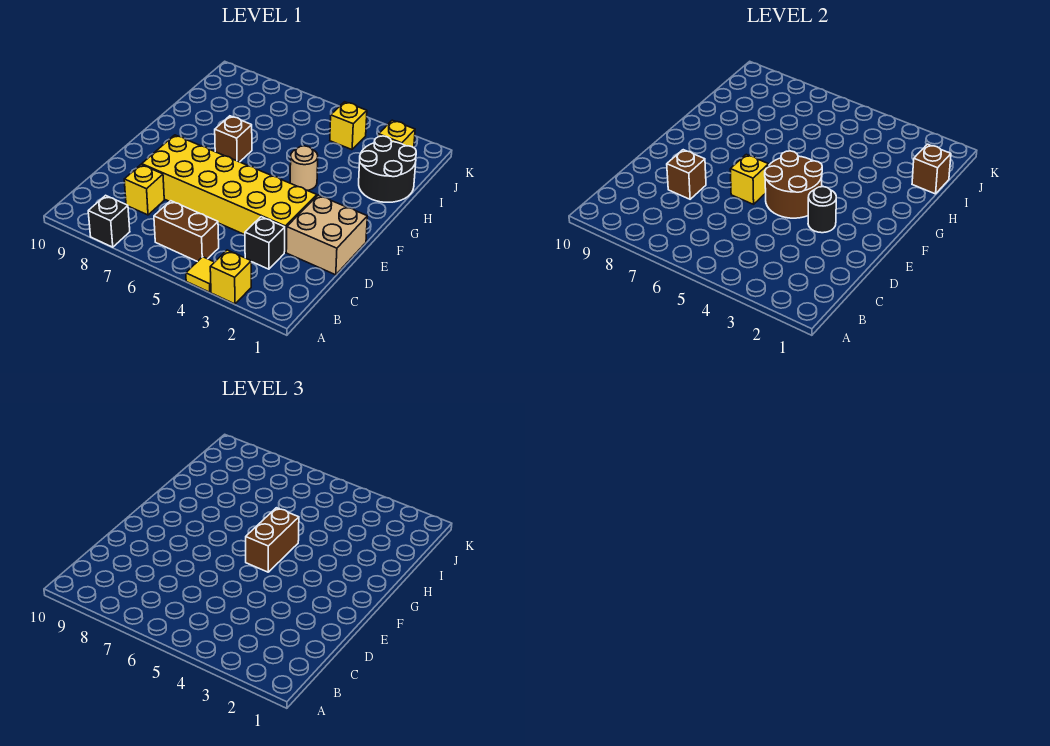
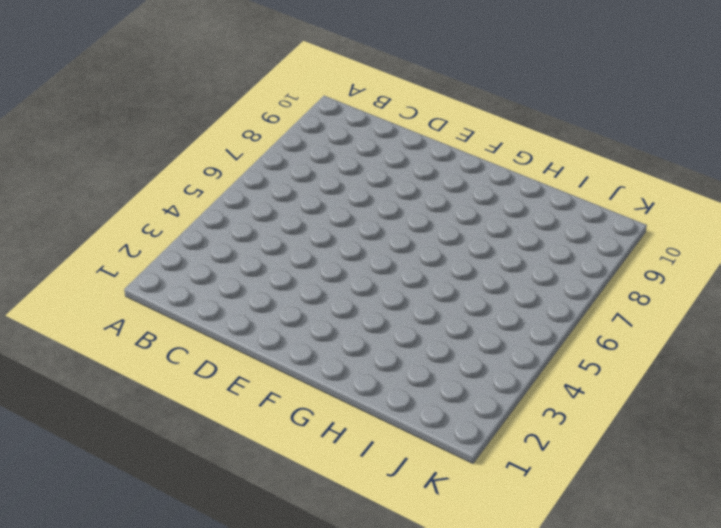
none -> yellow 1x1 brick [210,250,251,304]
none -> yellow 1x1 tile [186,257,214,292]
none -> black 1x1 brick [88,195,130,247]

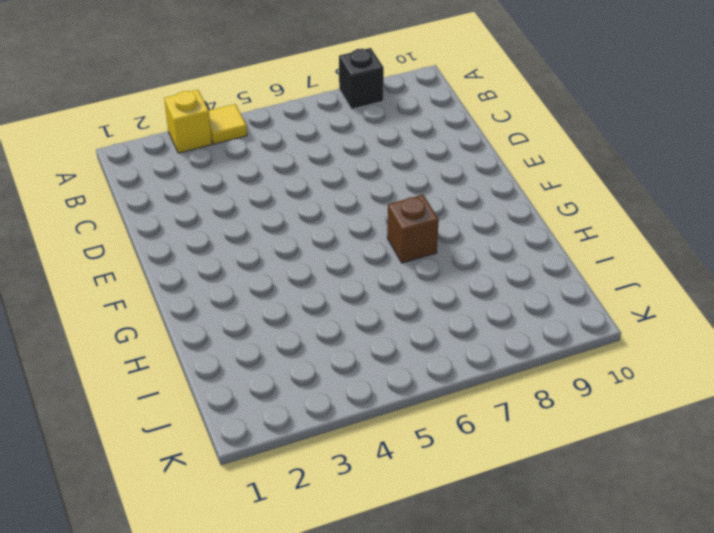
none -> brown 1x2 brick [154,201,219,262]
none -> black 1x1 brick [245,217,285,269]
none -> yellow 1x1 brick [124,165,164,215]

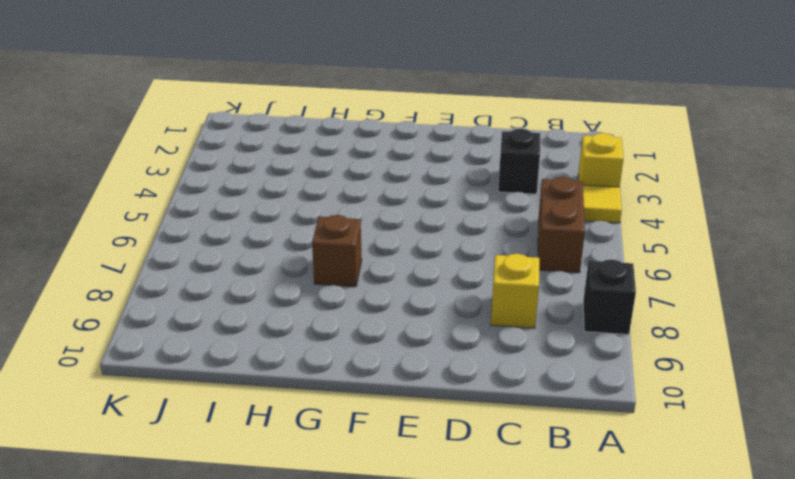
none -> tan 2x2 brick [286,195,367,275]
none -> yellow 2x6 brick [142,135,317,252]
none -> tan 1x1 round brick [290,146,318,190]

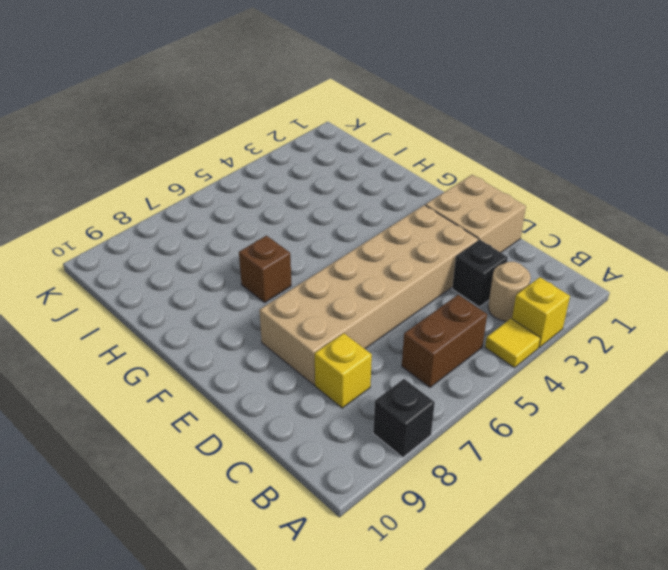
tan 1x1 round brick [488,262,531,321] -> tan 1x1 round brick moved to [290,146,318,190]
tan 2x6 brick [259,205,478,385] -> yellow 2x6 brick [142,135,317,252]
none -> black 2x2 round brick [359,136,416,202]
none -> yellow 1x1 brick [378,120,415,148]
none -> yellow 1x1 brick [330,102,367,150]

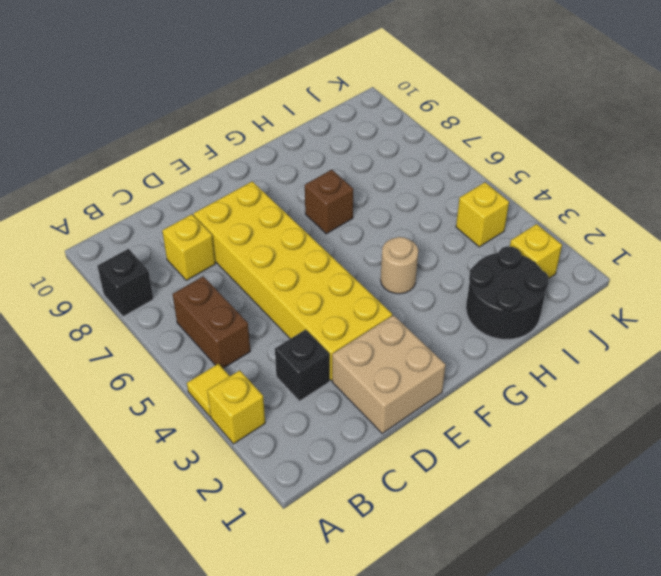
none -> brown 1x1 brick [667,150,706,199]
none -> black 1x1 round brick [808,187,836,233]
none -> brown 2x2 round brick [765,151,822,218]

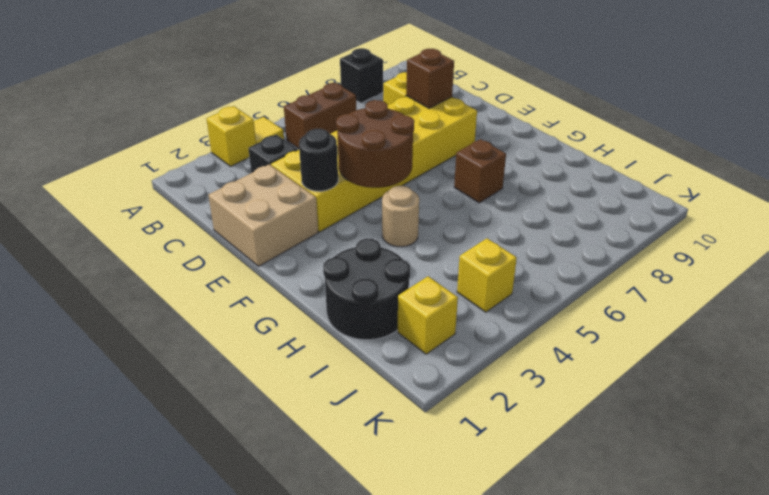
none -> yellow 1x1 brick [730,154,769,204]
none -> brown 1x1 brick [912,144,951,194]
none -> brown 1x2 brick [246,508,299,572]

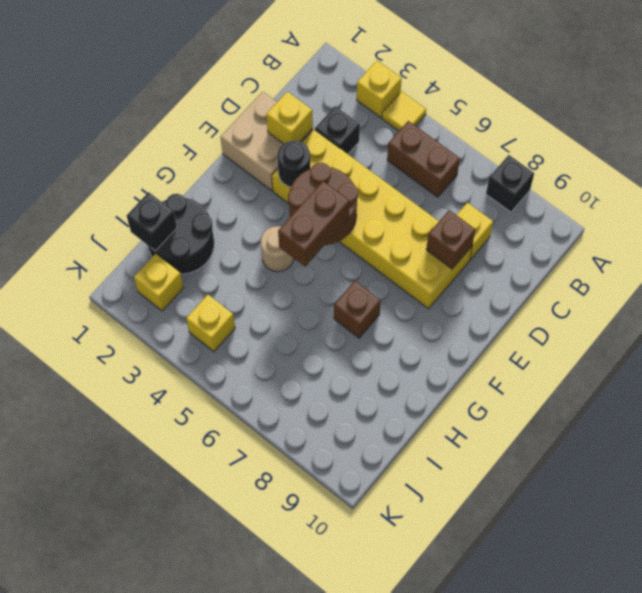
yellow 1x1 brick [266,92,313,144] -> yellow 1x1 brick moved to [730,154,769,204]
black 1x1 brick [126,192,177,251] -> brown 1x1 brick [912,144,951,194]

